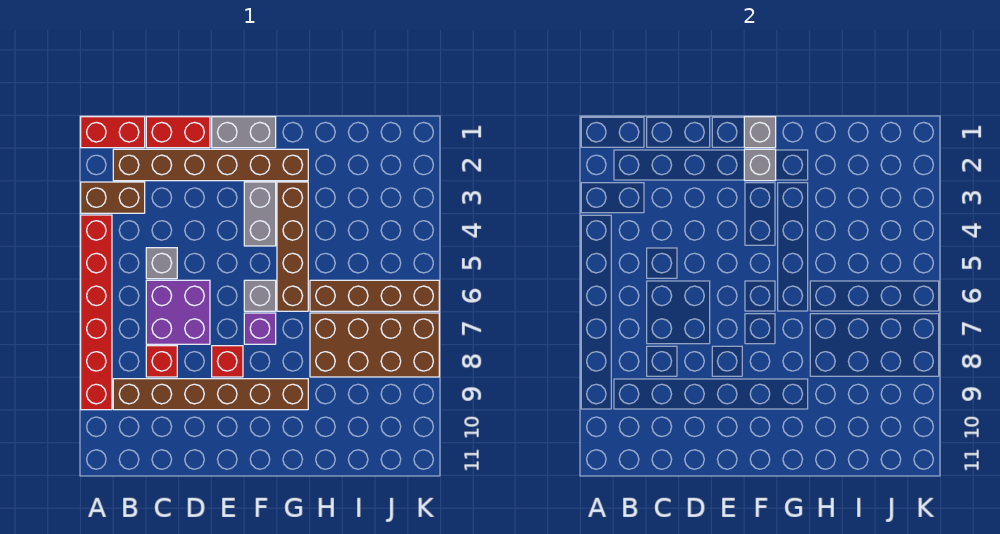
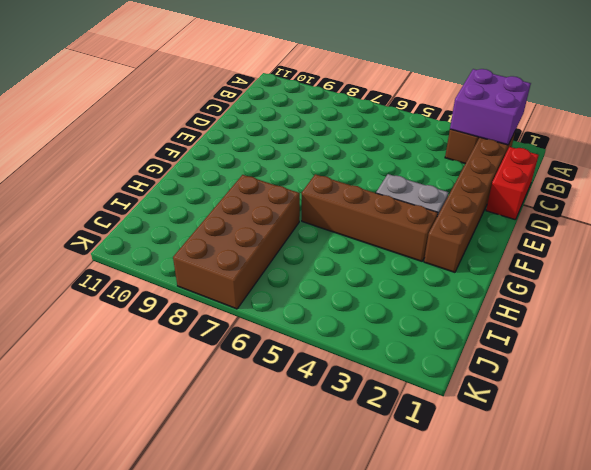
purple 2x2 brick [450,69,531,145] -> purple 2x2 brick moved to [146,280,210,344]
none -> red 1x2 brick [81,117,145,148]
none -> red 1x6 brick [81,215,112,410]
none -> brown 1x6 brick [113,379,308,410]

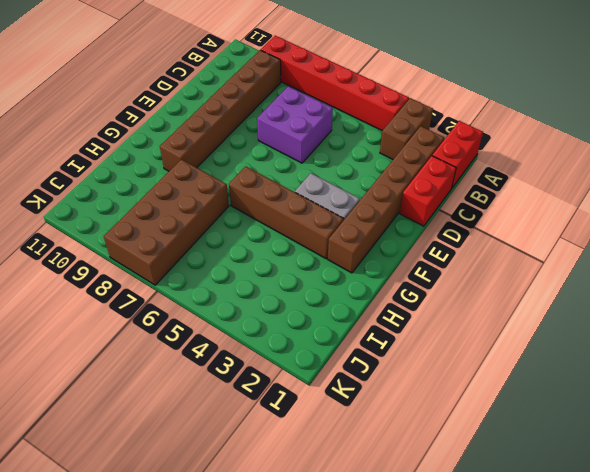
none -> grey 1x1 brick [146,248,177,279]
none -> red 1x1 brick [146,346,177,377]
none -> grey 1x2 brick [212,117,276,148]

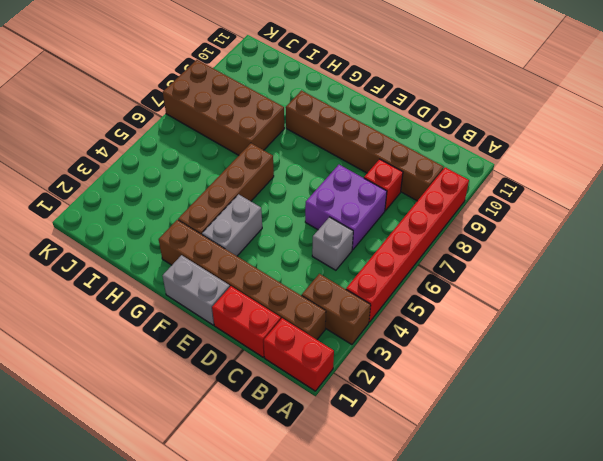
none -> red 1x1 brick [212,346,243,377]
none -> grey 1x1 brick [244,280,276,311]
none -> purple 1x1 brick [244,313,276,344]

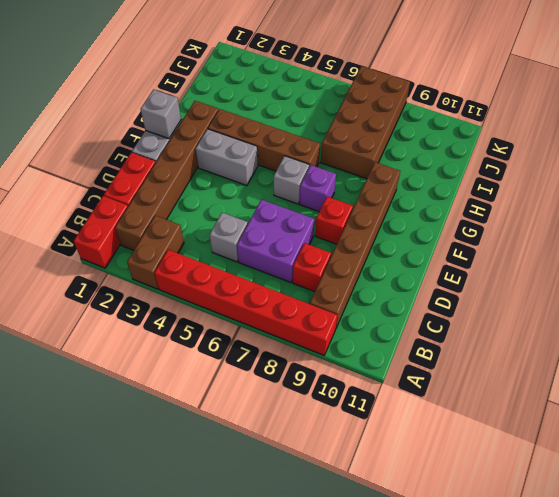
none -> brown 1x4 brick [310,280,439,311]
none -> grey 1x1 brick [744,149,776,181]

